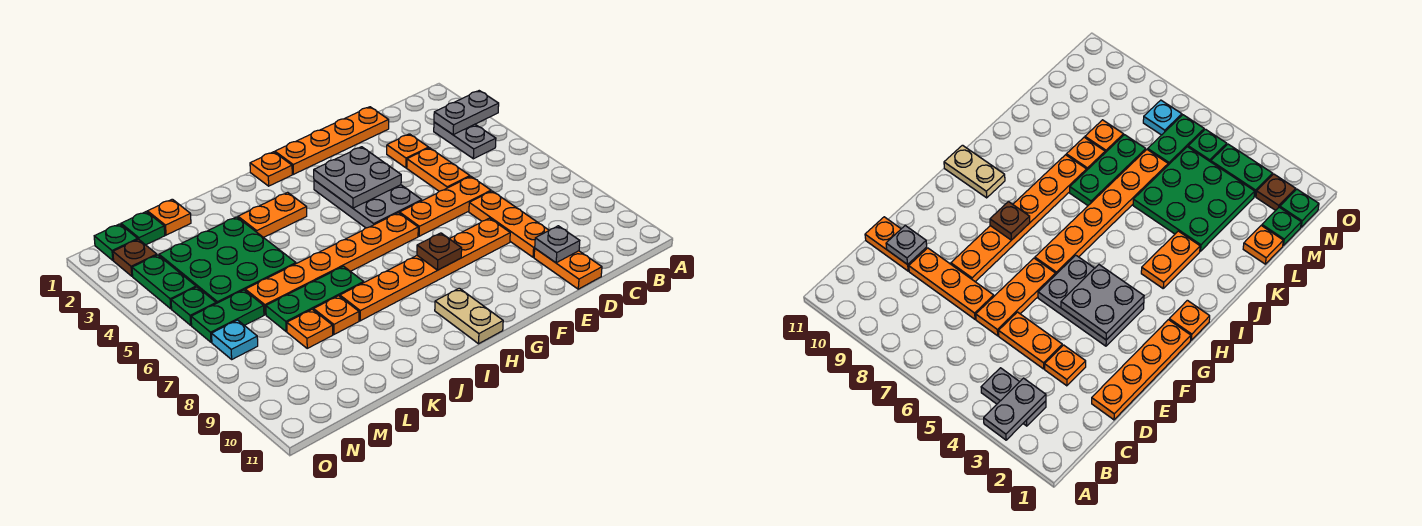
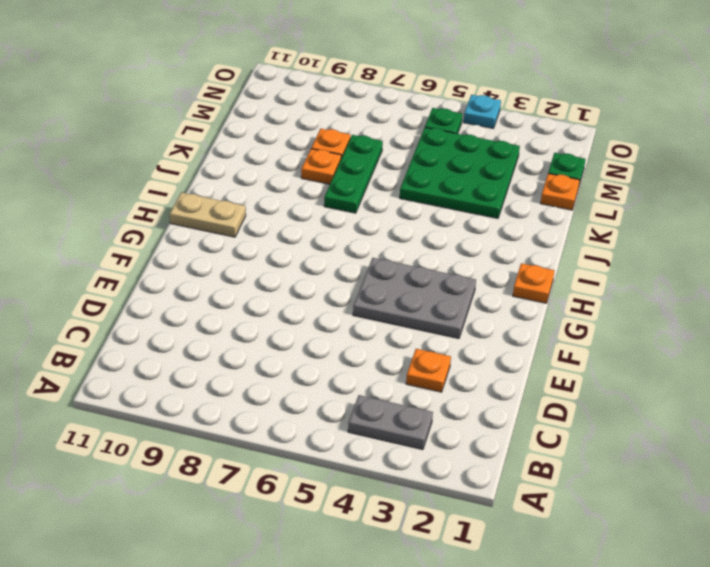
cyan 1x1 plate [464,95,501,128] -> cyan 1x1 plate moved to [212,320,258,359]
none -> orange 1x4 plate [275,107,389,174]
none -> orange 1x2 plate [407,148,470,191]
none -> orange 1x3 plate [399,177,491,236]

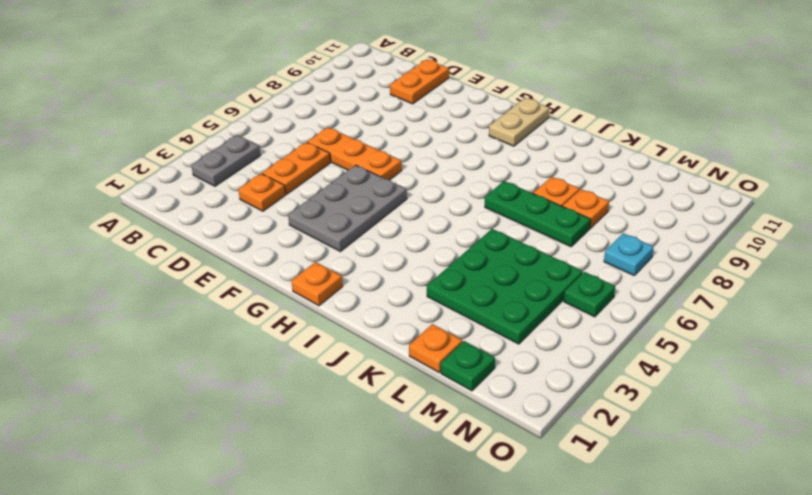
none -> orange 1x4 plate [275,107,389,174]
none -> orange 1x3 plate [469,191,549,257]
none -> orange 1x6 plate [340,218,510,321]

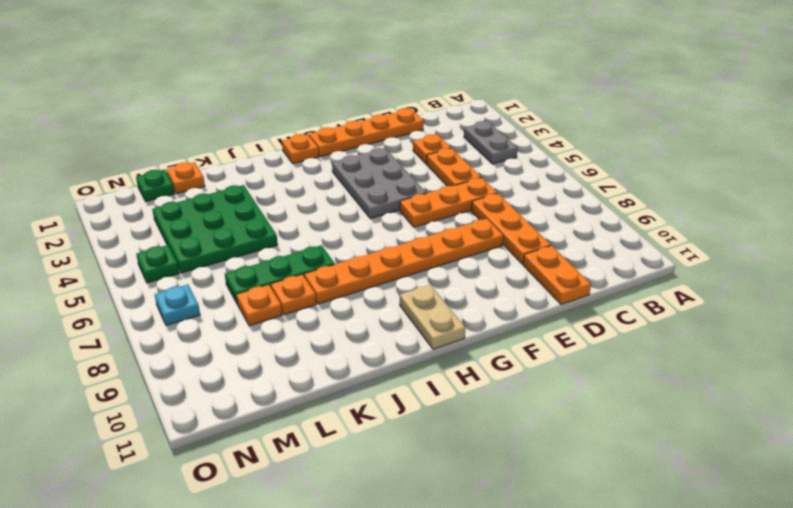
none -> orange 1x6 plate [245,213,418,315]
none -> orange 1x2 plate [238,192,307,238]
none -> green 1x2 plate [191,290,264,342]

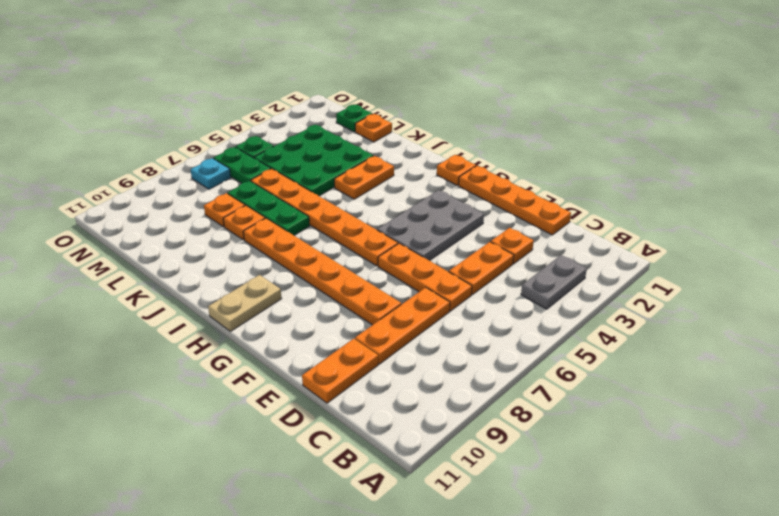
orange 1x2 plate [334,156,394,199] -> orange 1x2 plate turned to [238,192,307,238]
none -> green 1x1 plate [94,224,138,260]
none -> brown 1x1 plate [113,239,157,276]
none -> green 1x2 plate [132,255,196,309]

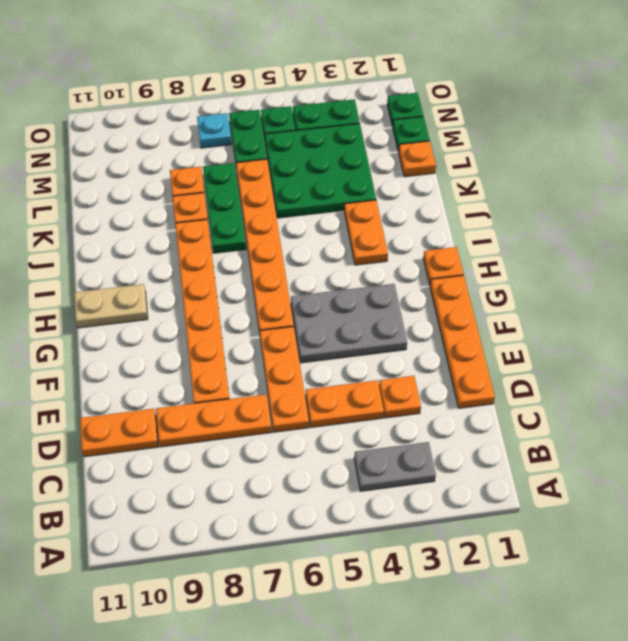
none -> brown 1x1 plate [113,239,157,276]
none -> grey 1x2 plate [434,91,499,135]
none -> grey 1x1 plate [535,226,580,263]

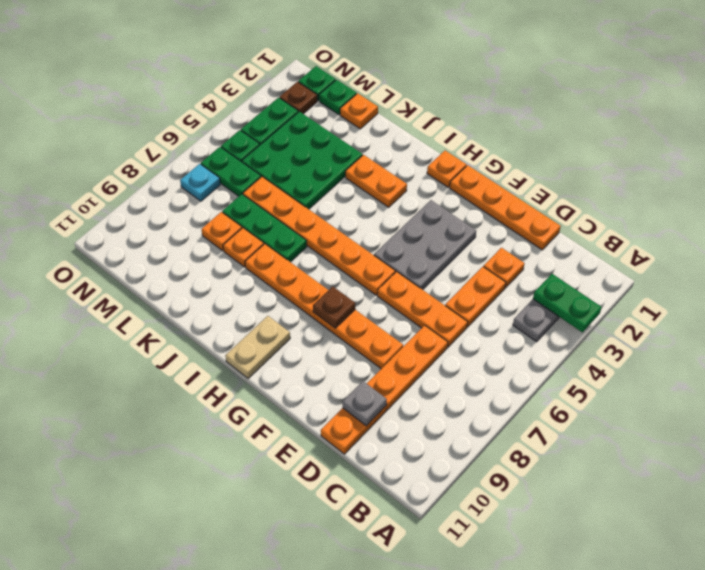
green 1x2 plate [533,274,602,333] -> grey 1x2 plate [434,91,499,135]
none -> grey 2x2 plate [314,147,401,208]

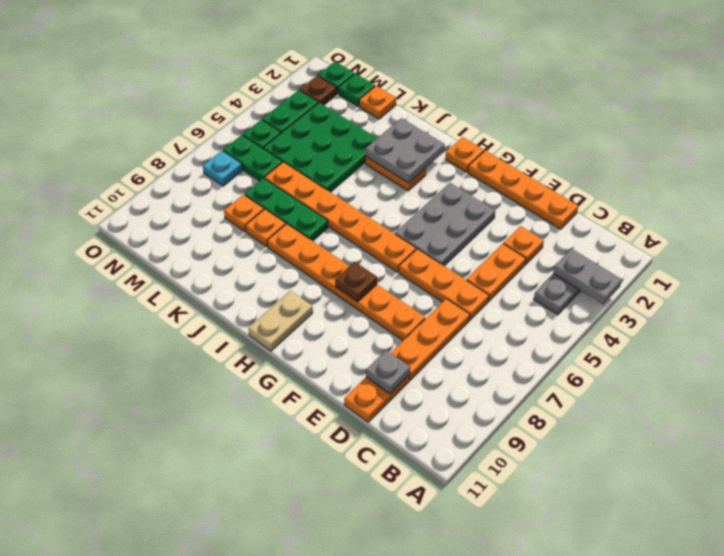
grey 2x2 plate [365,118,445,183] -> grey 2x2 plate moved to [314,147,401,208]

